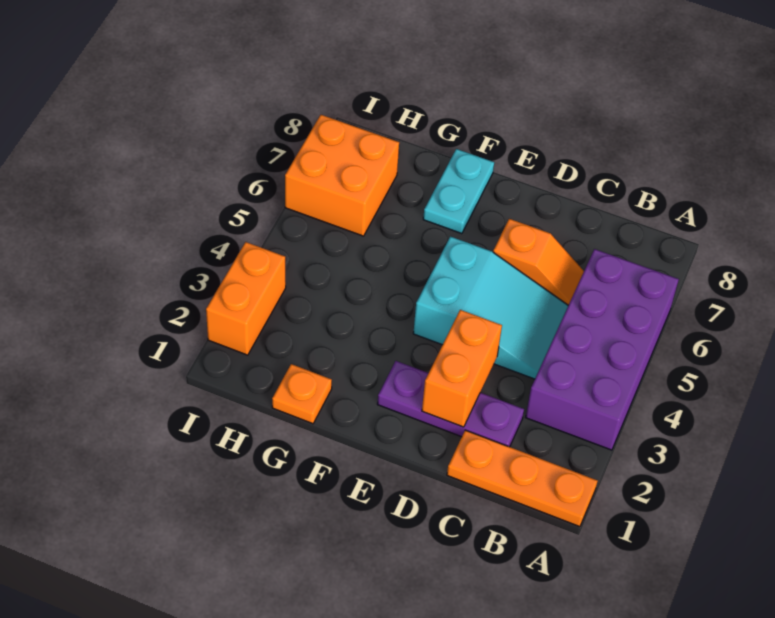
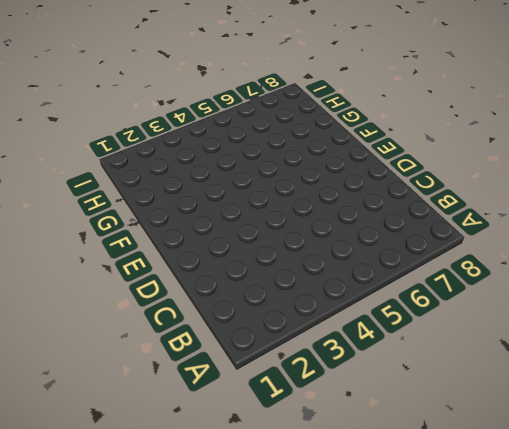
none -> orange 1x3 plate [447,430,597,527]
none -> purple 2x4 brick [526,249,679,450]

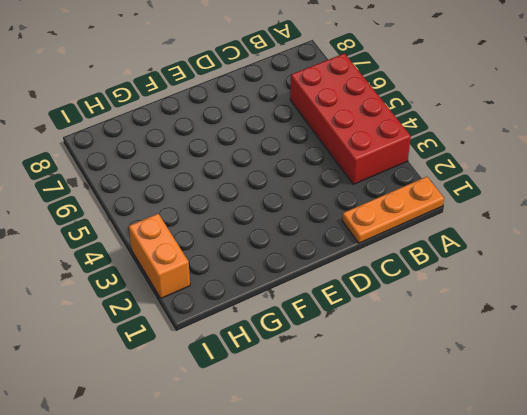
red 2x4 brick [290,53,411,184] -> purple 2x4 brick [526,249,679,450]
none -> purple 1x3 plate [377,361,524,447]
none -> cyan 2x3 slope [413,236,568,379]

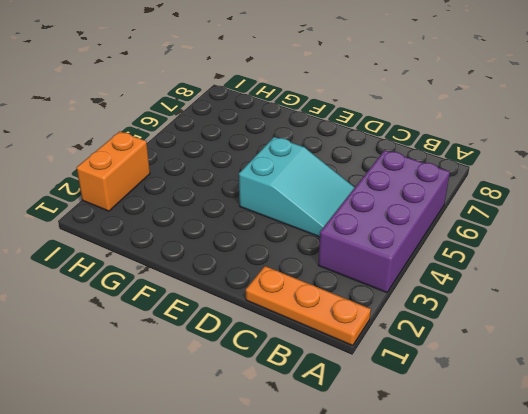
none -> purple 1x3 plate [377,361,524,447]
none -> orange 1x2 slope [493,219,584,305]

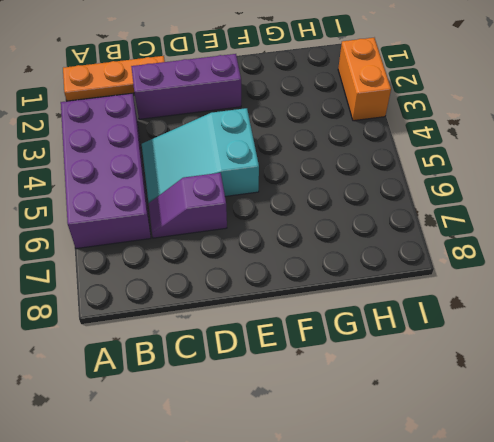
purple 1x3 brick [131,54,241,119] -> purple 1x3 plate [377,361,524,447]
purple 1x2 slope [149,173,227,238] -> orange 1x2 slope [493,219,584,305]
none -> cyan 1x2 plate [423,149,494,234]
none -> orange 1x1 plate [272,364,332,424]

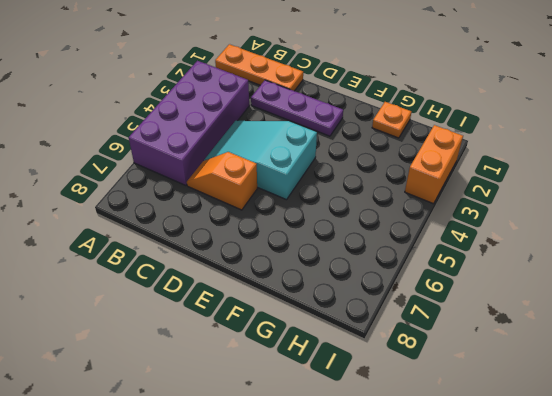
none -> cyan 1x2 plate [423,149,494,234]
none -> orange 2x2 brick [285,115,399,236]

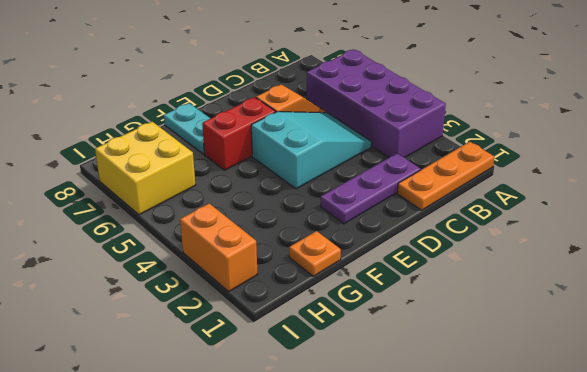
red 1x2 brick [202,97,276,170] -> none
yellow 2x2 brick [95,122,195,215] -> orange 2x2 brick [285,115,399,236]
none -> orange 1x2 brick [422,310,502,427]

